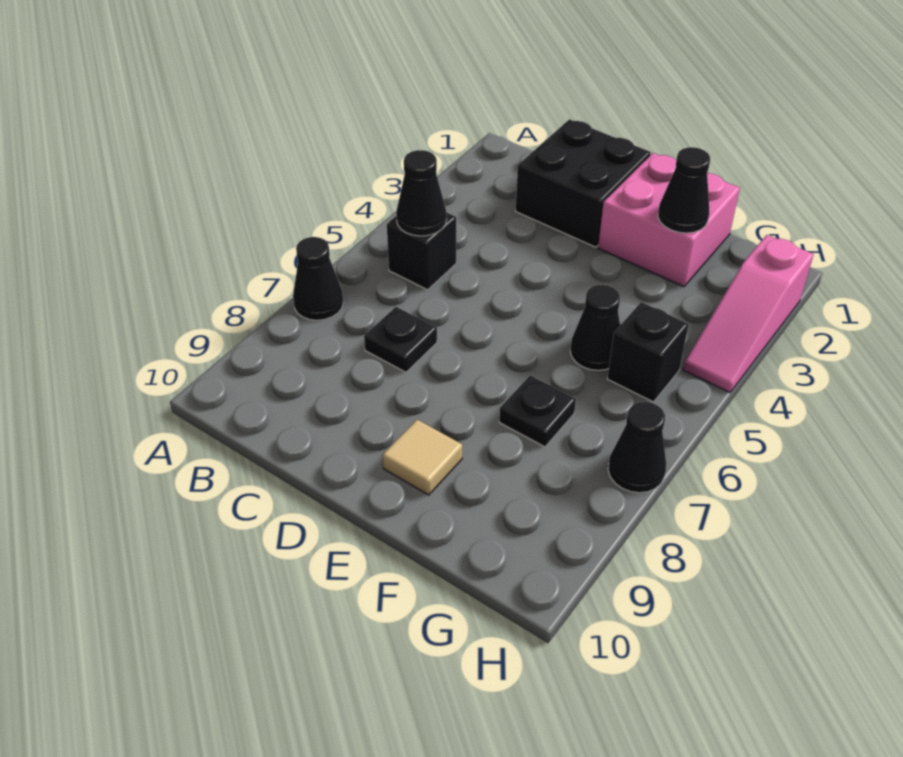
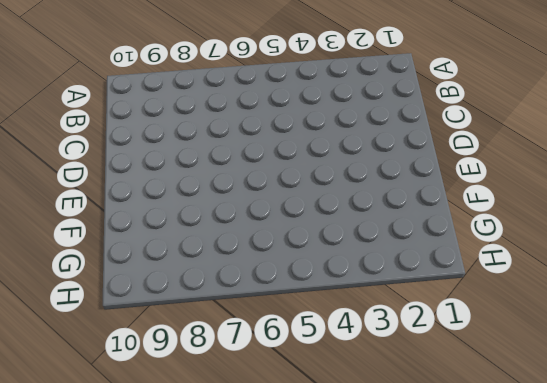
none -> black 1x1 cone [293,237,343,320]
none -> black 1x1 brick [387,212,456,290]
none -> black 2x2 brick [515,119,651,247]

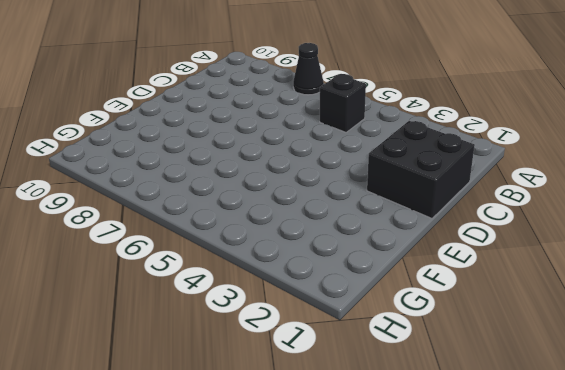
none -> black 1x1 plate [364,307,437,372]
none -> pink 2x2 brick [598,153,740,287]
none -> tan 1x1 tile [383,420,462,495]

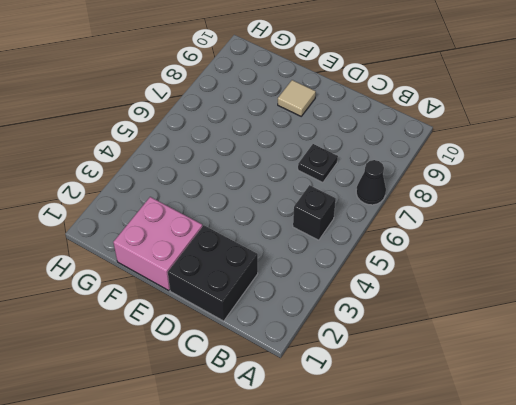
none -> black 1x1 cone [570,285,620,370]
none -> black 1x1 plate [499,375,576,447]
none -> black 1x1 brick [607,302,689,402]

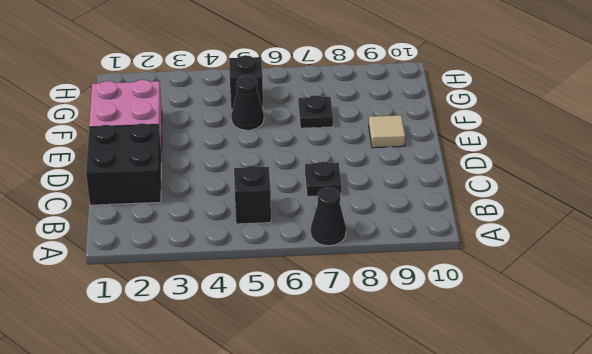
none -> pink 1x3 slope [683,235,814,392]
none -> black 1x1 cone [608,402,666,493]
none -> black 1x1 cone [396,150,447,236]

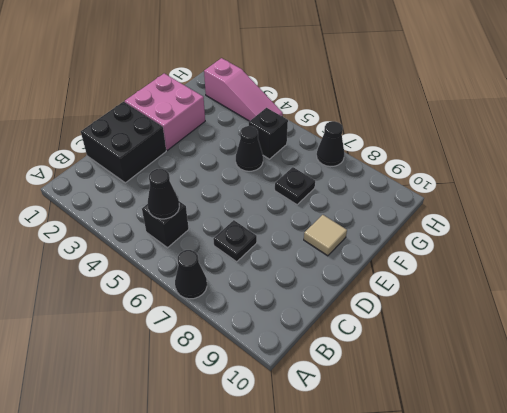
none -> black 1x1 cone [658,147,710,233]

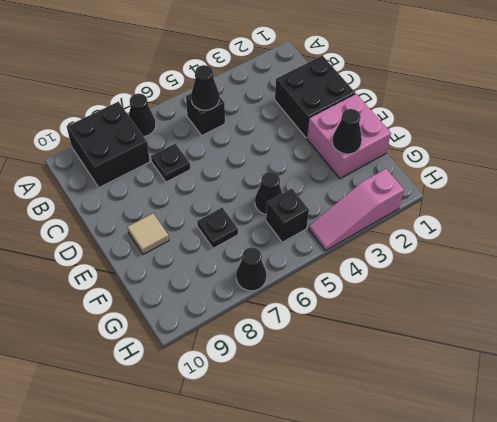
black 2x2 brick [67,102,150,187] -> none

